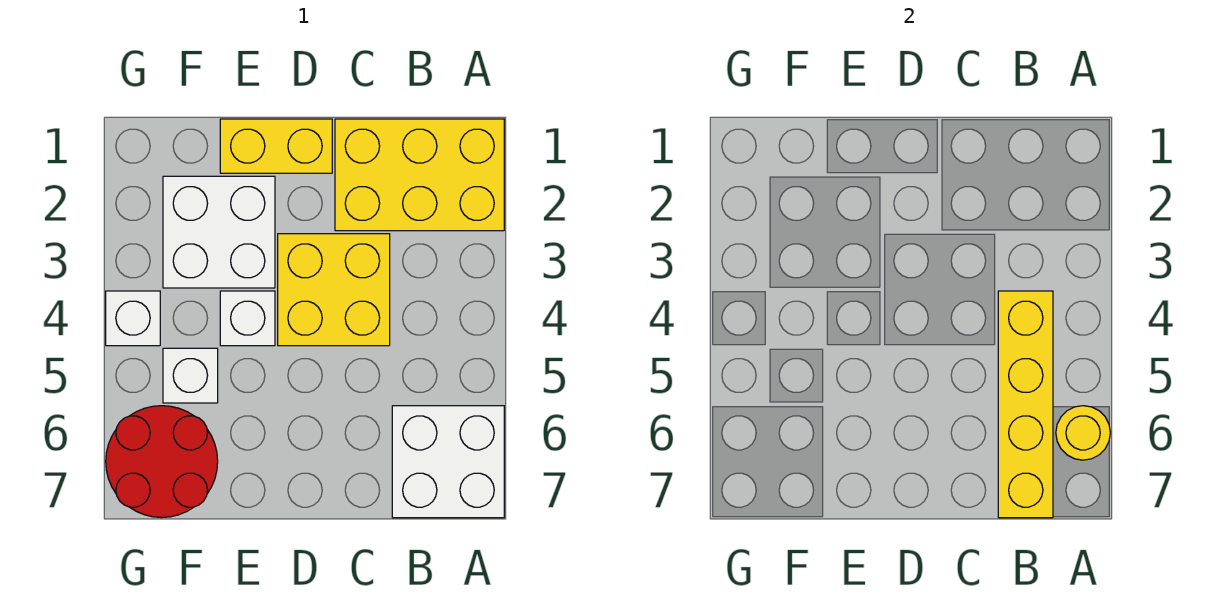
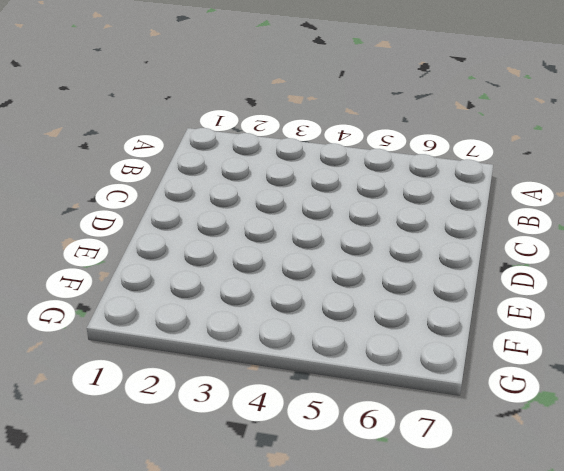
none -> yellow 2x3 brick [335,119,504,231]
none -> white 2x2 brick [392,406,504,518]

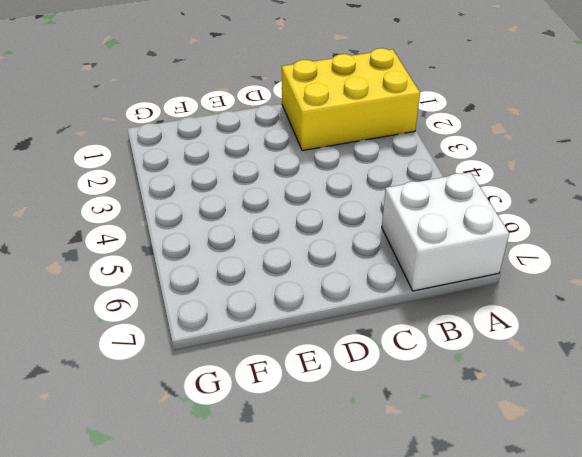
none -> yellow 2x2 brick [278,234,390,346]
none -> yellow 1x2 brick [220,119,332,173]

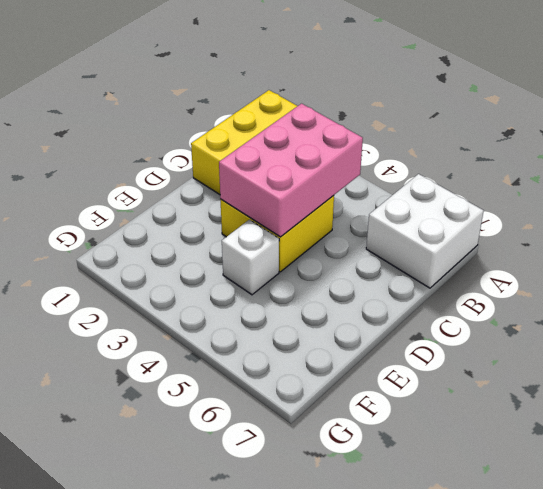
pink 2x3 brick [219,104,363,237] -> yellow 1x4 brick [998,291,1053,518]
none -> yellow 1x2 brick [220,119,332,173]
none -> white 2x2 brick [163,176,275,288]

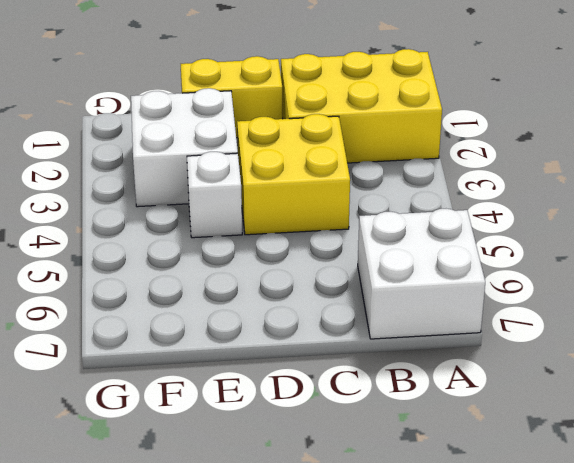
none -> white 1x1 brick [163,348,218,403]
none -> red 2x2 round brick [106,406,218,518]

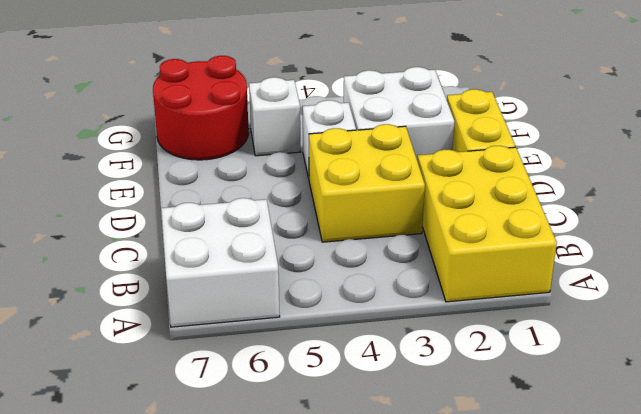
none -> white 1x1 brick [106,291,160,346]
none -> yellow 1x1 round brick [1056,406,1110,460]

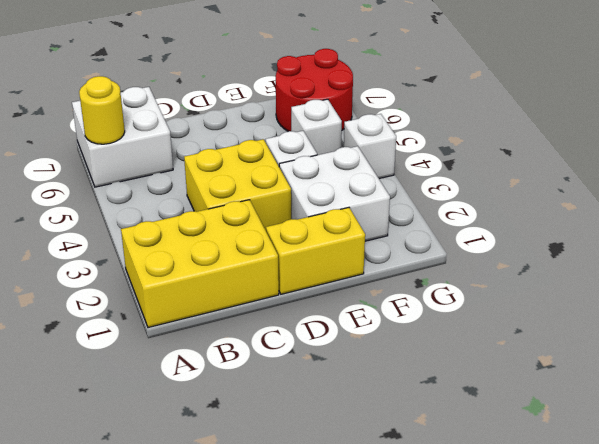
none -> yellow 1x4 brick [998,291,1053,518]

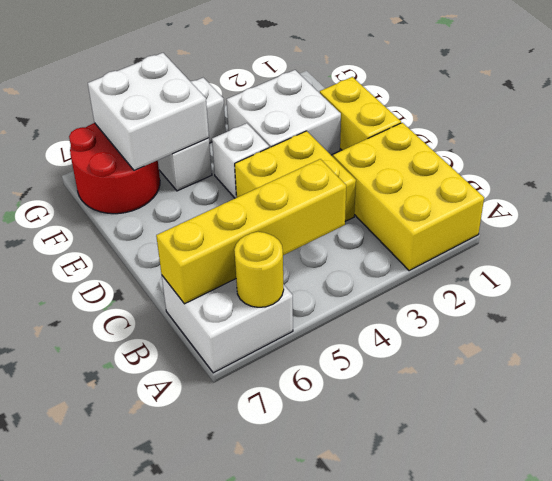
white 2x2 brick [88,53,209,171] -> none

